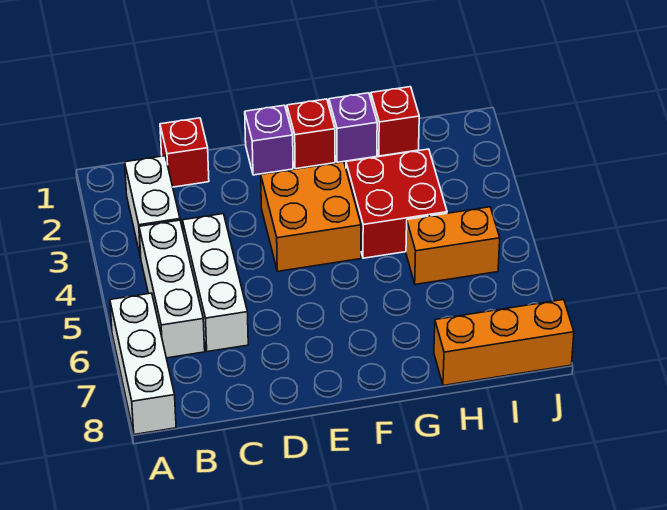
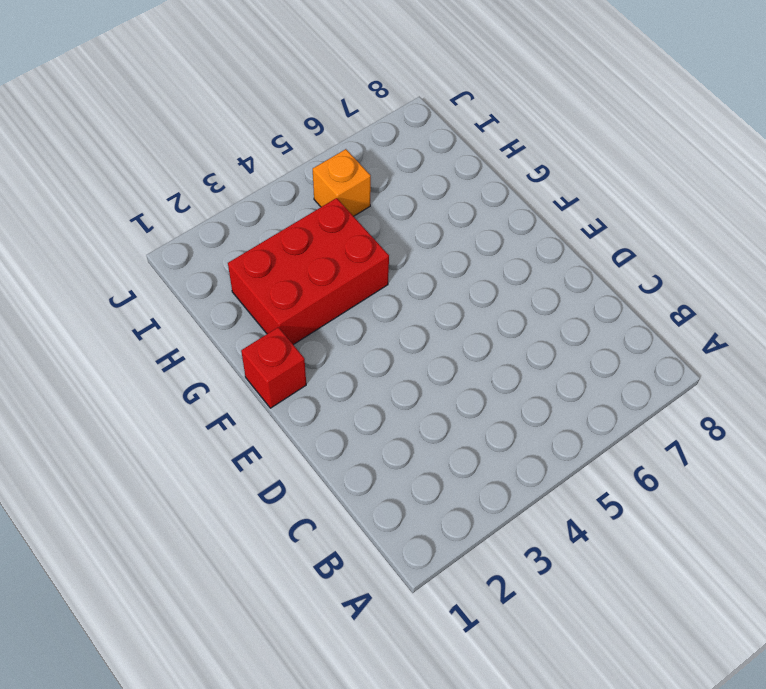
red 2x3 brick [228,198,389,345] -> red 2x2 brick [346,149,447,258]
orange 1x1 brick [313,149,371,216] -> orange 1x2 brick [406,207,500,284]
none -> white 1x3 brick [110,293,176,435]
none -> white 1x2 brick [125,156,180,258]
none -> white 1x3 brick [139,220,205,358]

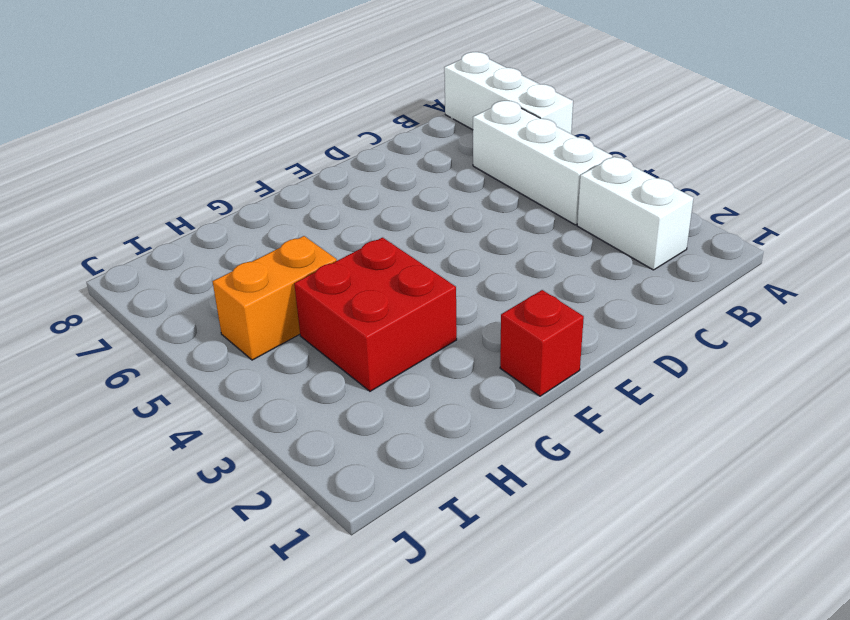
none -> red 1x1 brick [160,118,209,187]
none -> white 1x3 brick [183,214,248,352]
none -> purple 1x1 brick [245,105,293,175]

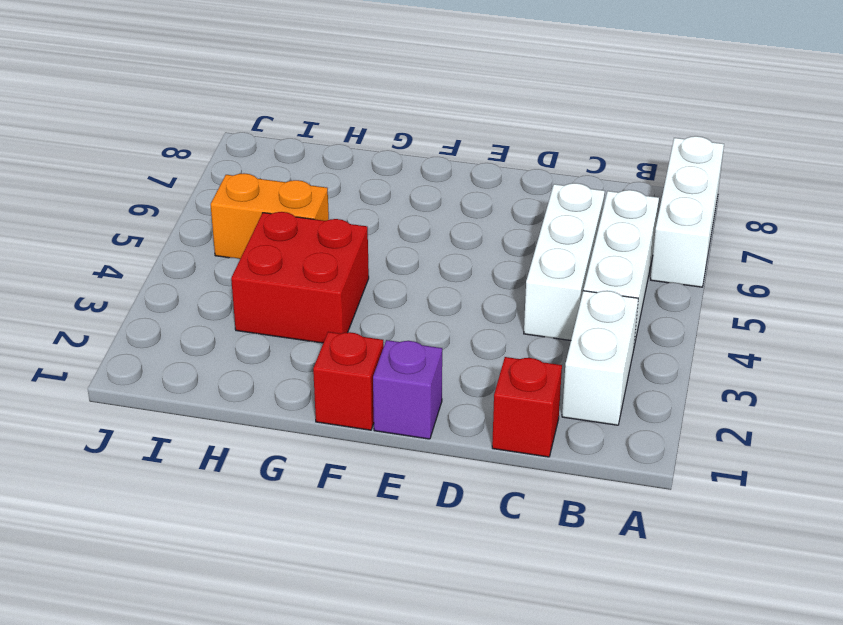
none -> orange 2x2 brick [261,162,361,271]
none -> purple 1x1 brick [329,93,377,162]
none -> red 1x1 brick [371,87,419,156]

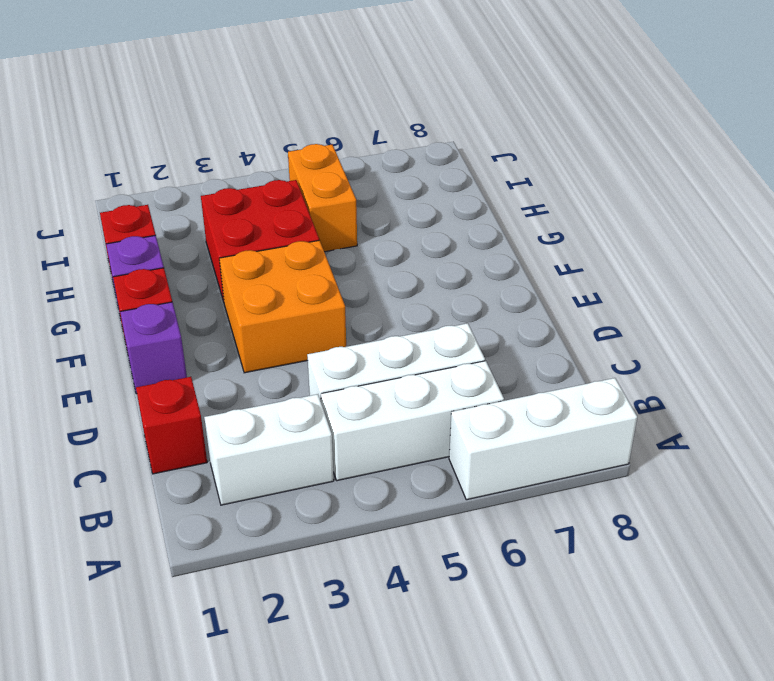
none -> orange 1x3 brick [434,300,574,386]

